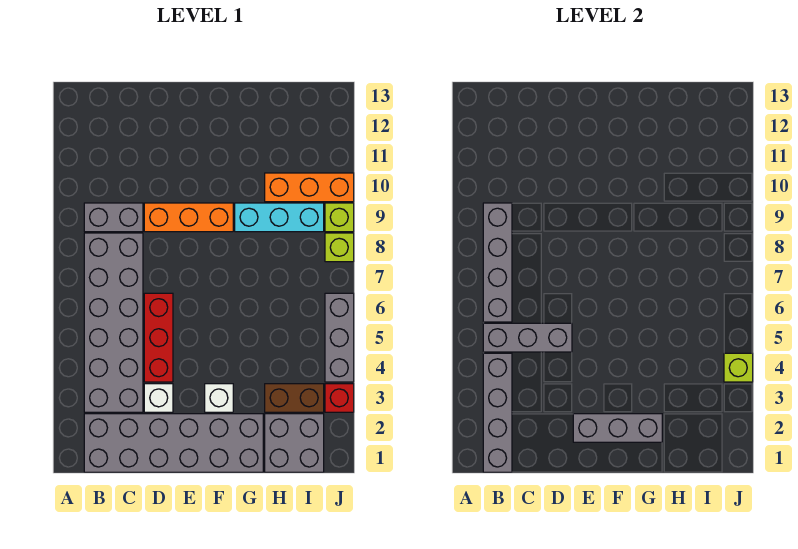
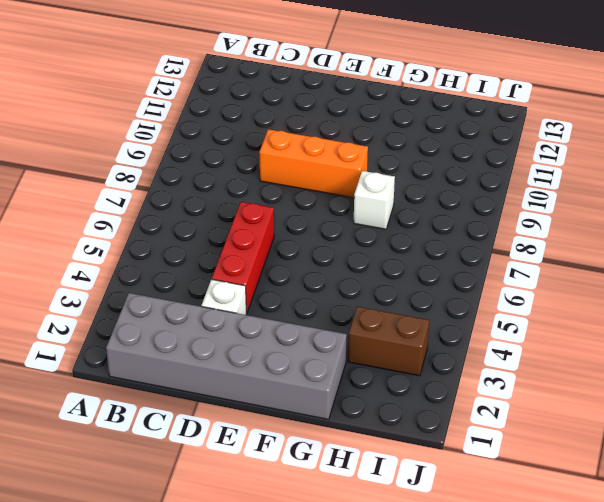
white 1x1 brick [354,171,395,229] -> white 1x1 brick moved to [205,384,233,412]
none -> grey 2x6 brick [84,233,143,412]
none -> grey 1x2 brick [84,203,143,232]
none -> cyan 1x3 brick [235,203,324,232]

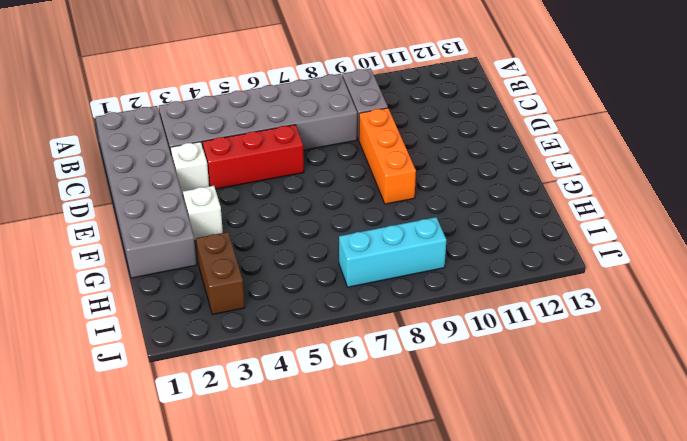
cyan 1x3 brick [339,217,446,287] -> cyan 1x3 brick turned to [235,203,324,232]
none -> grey 2x2 brick [265,414,324,472]
none -> orange 1x3 brick [265,173,354,202]
none -> red 1x1 brick [325,384,354,412]

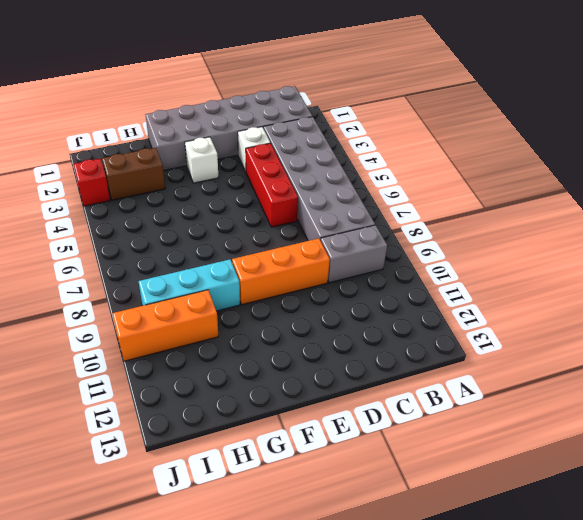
none -> grey 2x2 brick [265,414,324,472]
none -> grey 1x3 brick [325,293,354,382]
none -> lime 1x1 brick [325,233,354,262]

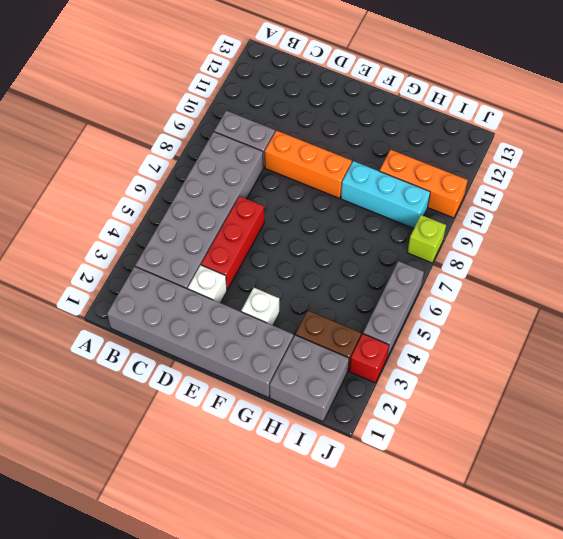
none -> lime 1x1 brick [325,203,354,232]
none -> grey 1x4 brick [483,353,512,472]
none -> grey 1x3 brick [483,323,572,352]

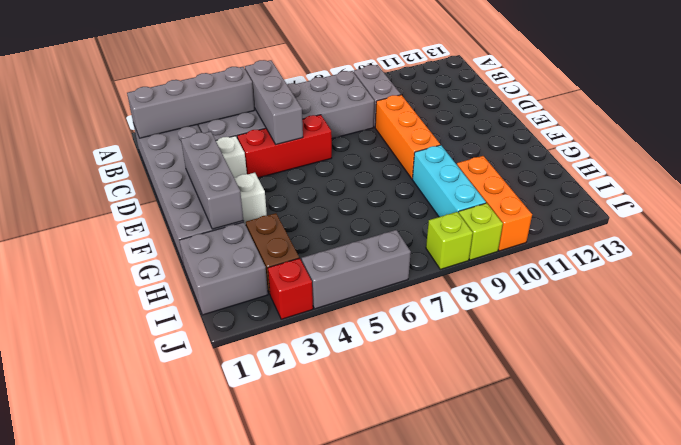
none -> grey 1x4 brick [483,203,512,322]
none -> lime 1x1 brick [724,353,753,382]

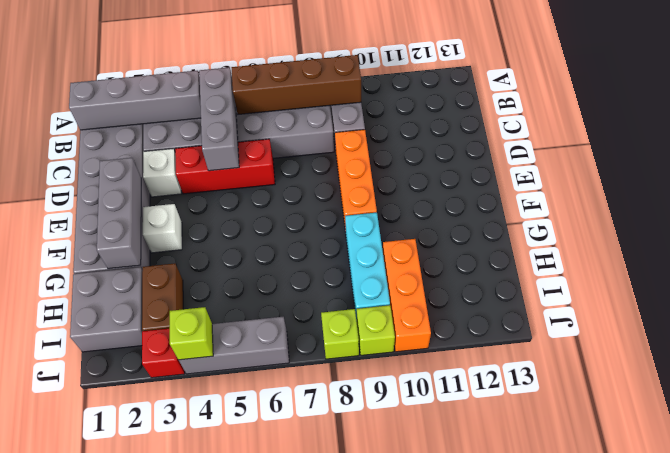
brown 1x4 brick [231,55,361,114] -> grey 1x4 brick [483,203,512,322]

